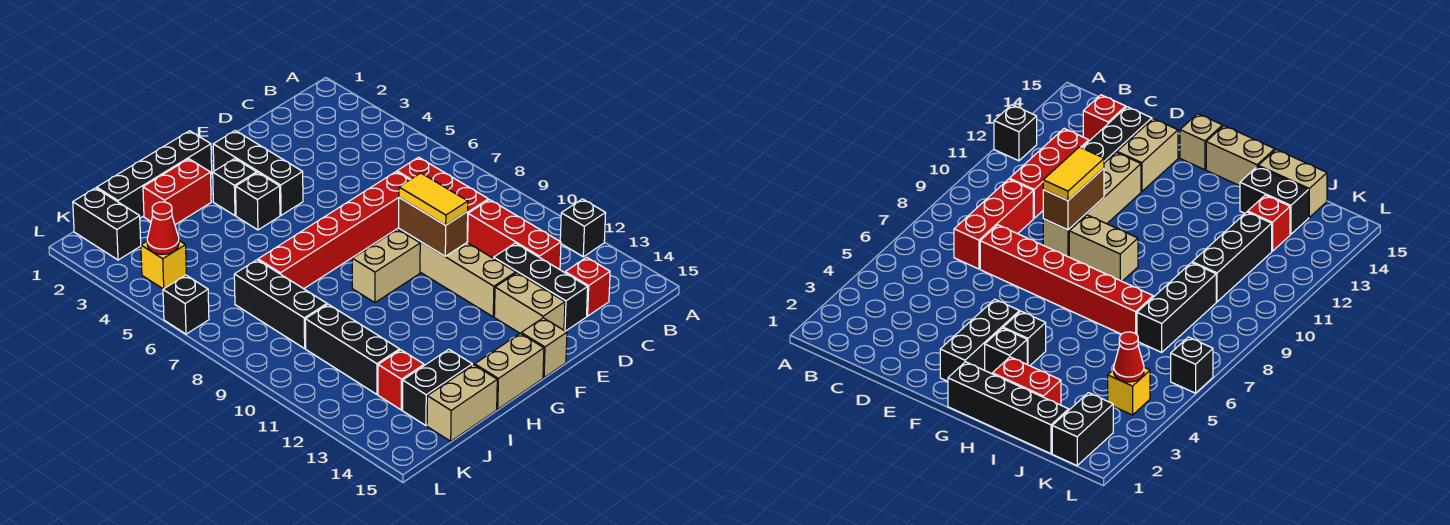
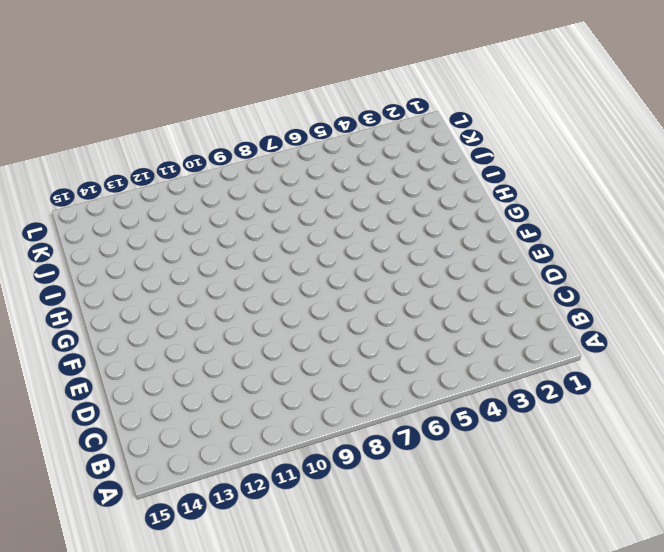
none -> black 1x1 brick [560,199,606,257]
none -> red 1x3 brick [397,157,488,242]
none -> red 1x3 brick [467,200,561,270]

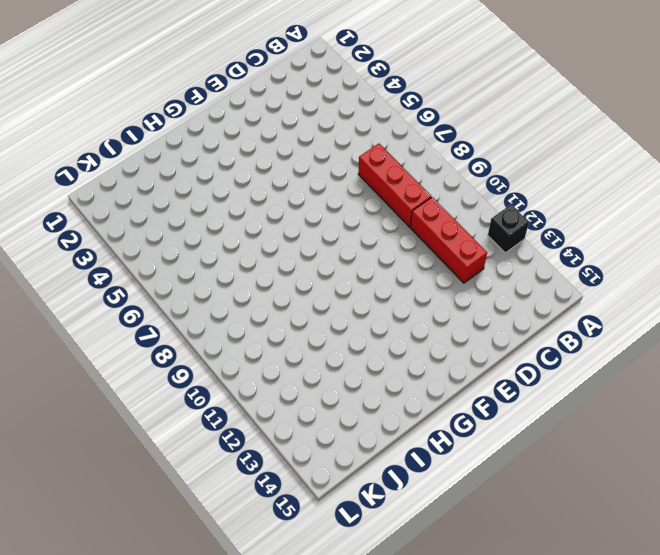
none -> red 1x1 brick [565,257,610,316]
none -> red 1x6 brick [258,172,409,289]
none -> black 1x3 brick [494,243,588,331]

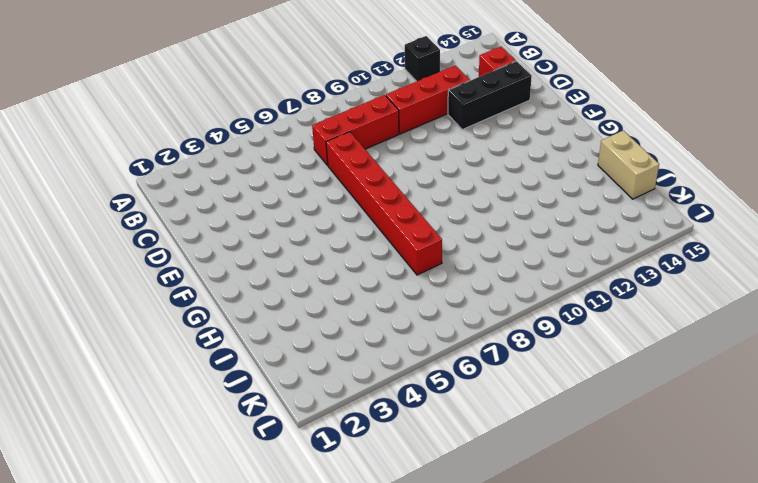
none -> tan 1x4 brick [399,229,516,317]
none -> tan 1x2 brick [494,273,565,333]
none -> black 1x3 brick [213,131,303,215]

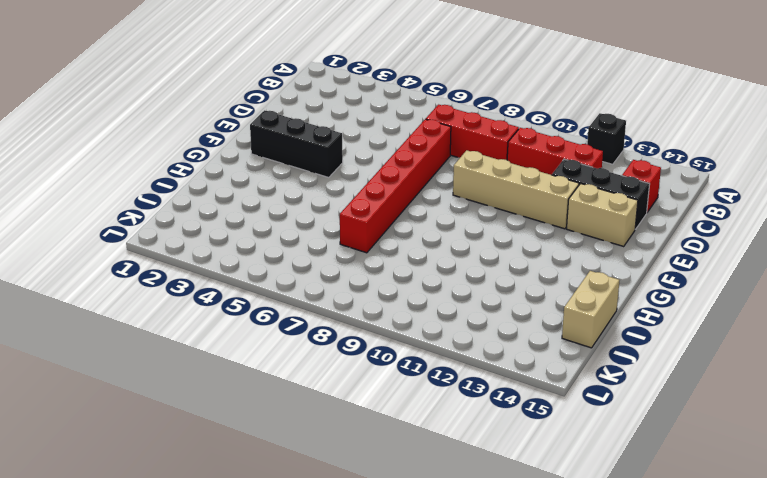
none -> tan 1x2 brick [352,229,420,303]
none -> tan 1x1 brick [521,318,567,378]
none -> black 1x4 brick [97,131,212,218]

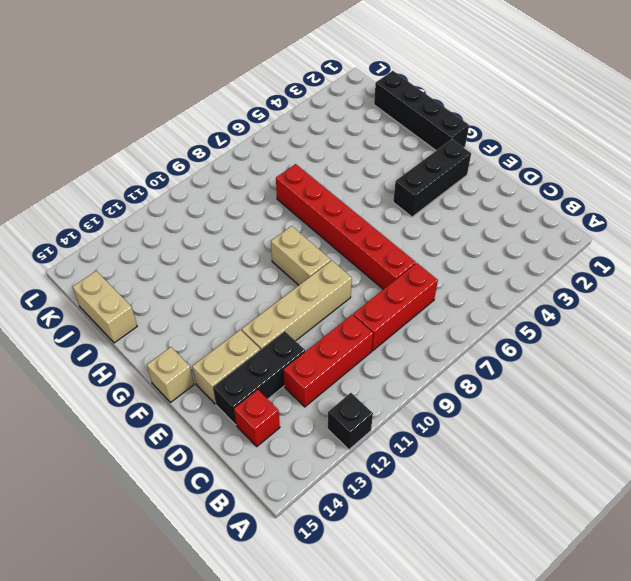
none -> black 1x1 brick [213,159,257,216]
none -> black 1x1 brick [236,173,280,230]
none -> tan 1x2 brick [475,333,544,409]

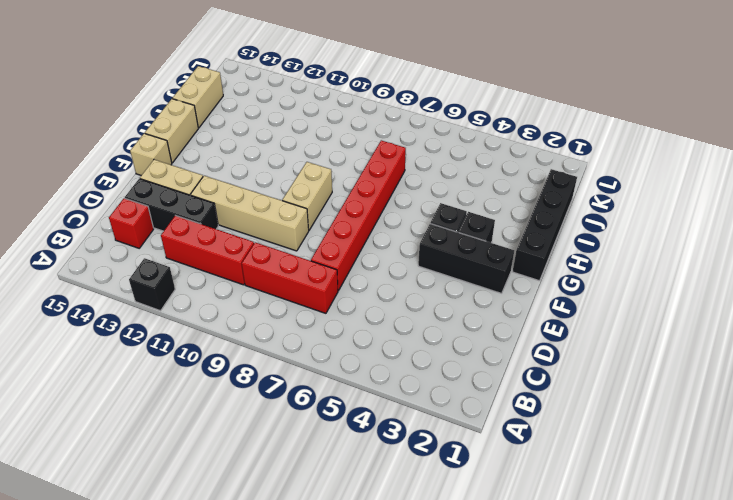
none -> red 1x2 brick [143,159,211,225]
none -> black 1x2 brick [402,349,472,426]
none -> black 1x3 brick [234,260,327,348]

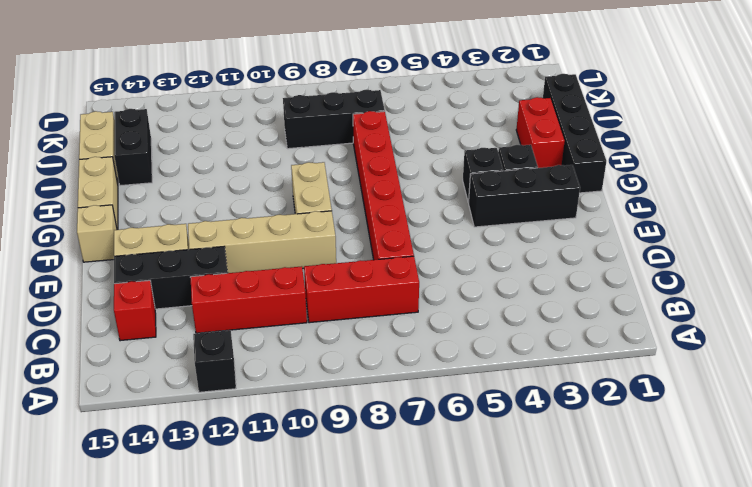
none -> black 1x3 brick [305,304,400,394]
none -> red 1x1 brick [378,350,424,410]
none -> black 1x2 brick [73,188,141,260]

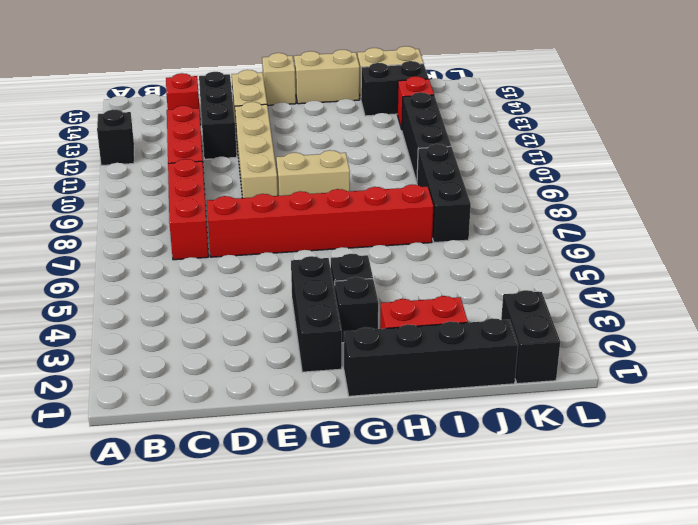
none -> yellow 1x1 brick [141,241,186,289]
none -> black 1x1 brick [163,275,209,334]
none -> brown 1x2 brick [399,198,468,256]

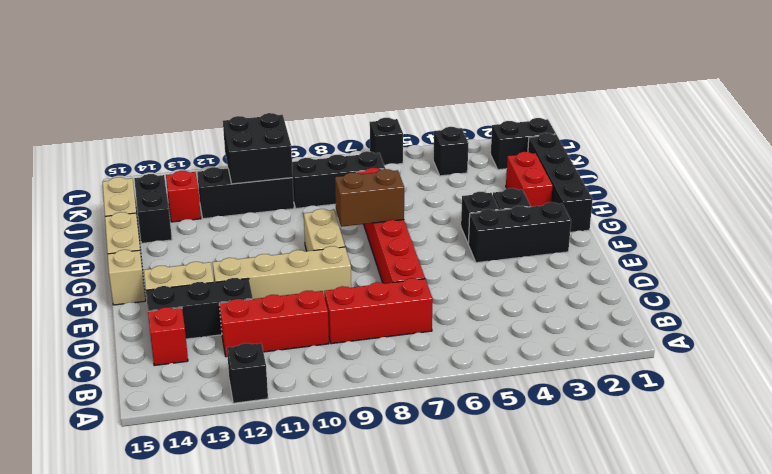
brown 1x2 brick [335,169,404,227] -> brown 1x2 brick moved to [399,198,468,256]
black 2x2 brick [223,113,293,184] -> none
black 1x1 brick [433,127,469,176] -> yellow 1x1 brick [141,241,186,289]
none -> red 1x1 cone [147,202,179,254]
none -> yellow 1x2 tile [399,173,468,225]

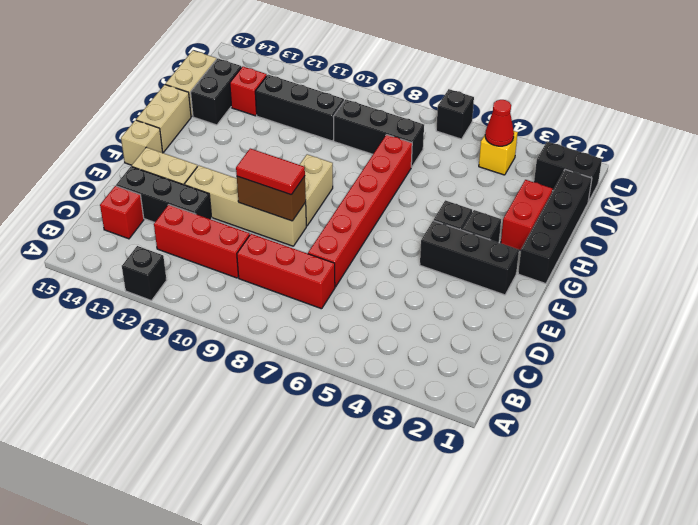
red 1x2 tile [236,149,305,195] -> yellow 1x2 tile [399,173,468,225]

